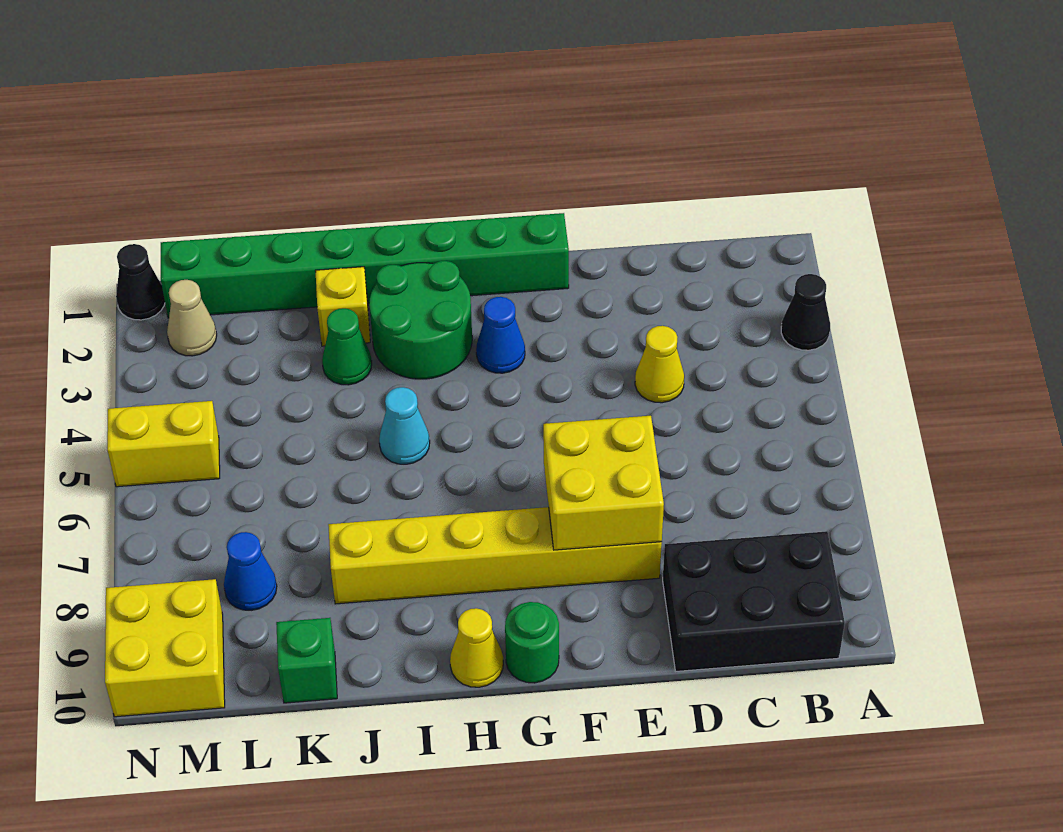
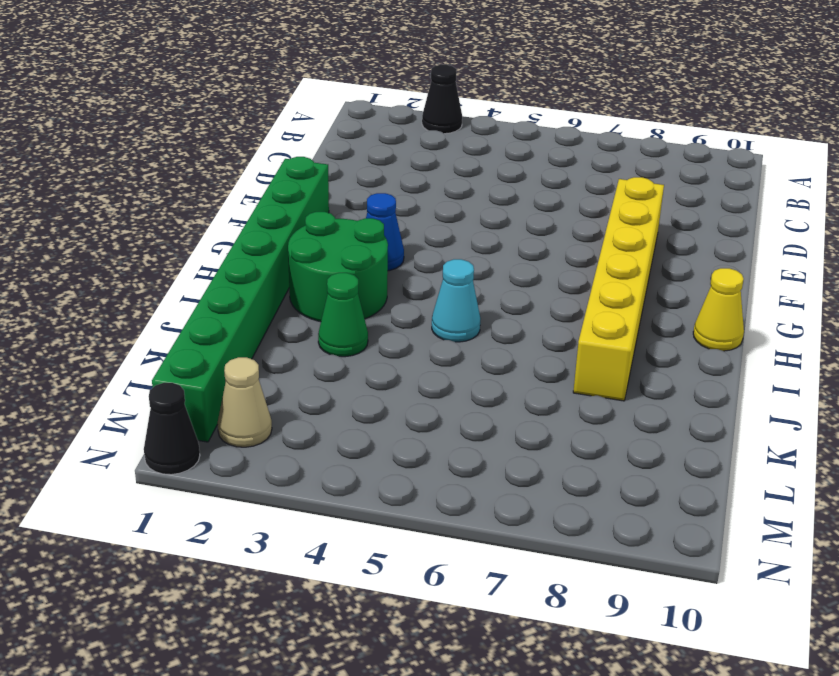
none -> black 2x3 brick [663,531,845,671]
none -> yellow 1x1 cone [635,326,684,403]
none -> green 1x1 round brick [505,602,559,683]

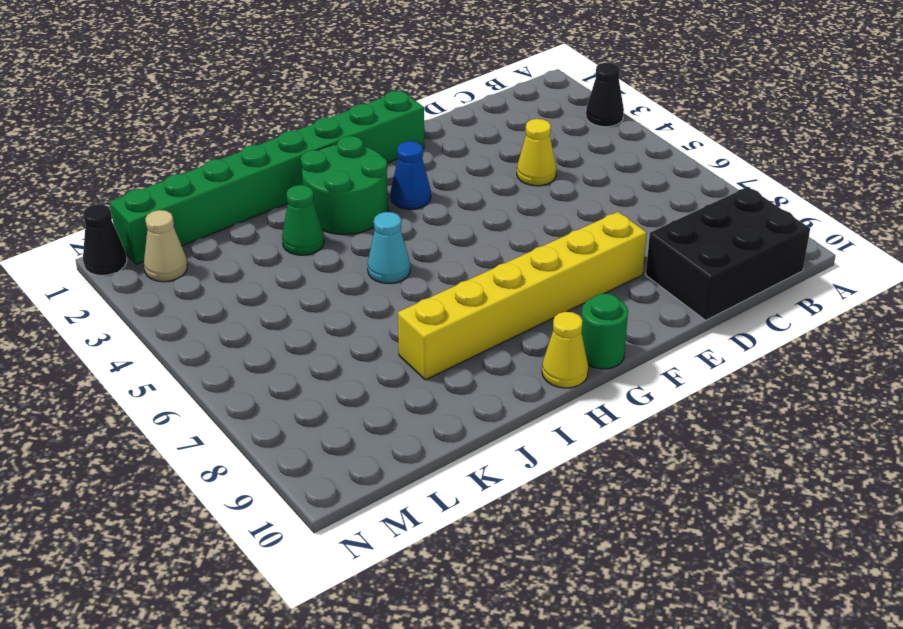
none -> yellow 1x1 brick [315,267,370,346]
none -> green 1x1 brick [276,618,337,703]
none -> blue 1x1 cone [224,532,277,610]

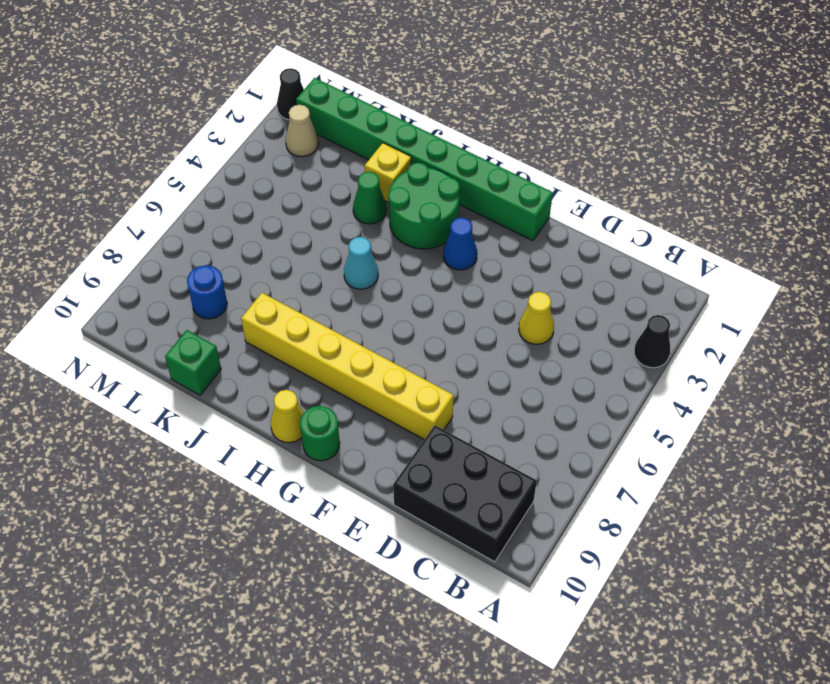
blue 1x1 round brick [187,265,227,319] -> blue 1x1 cone [224,532,277,610]
none -> yellow 1x2 brick [107,401,220,487]
none -> yellow 2x2 brick [105,579,225,717]
none -> yellow 2x2 brick [543,416,664,550]

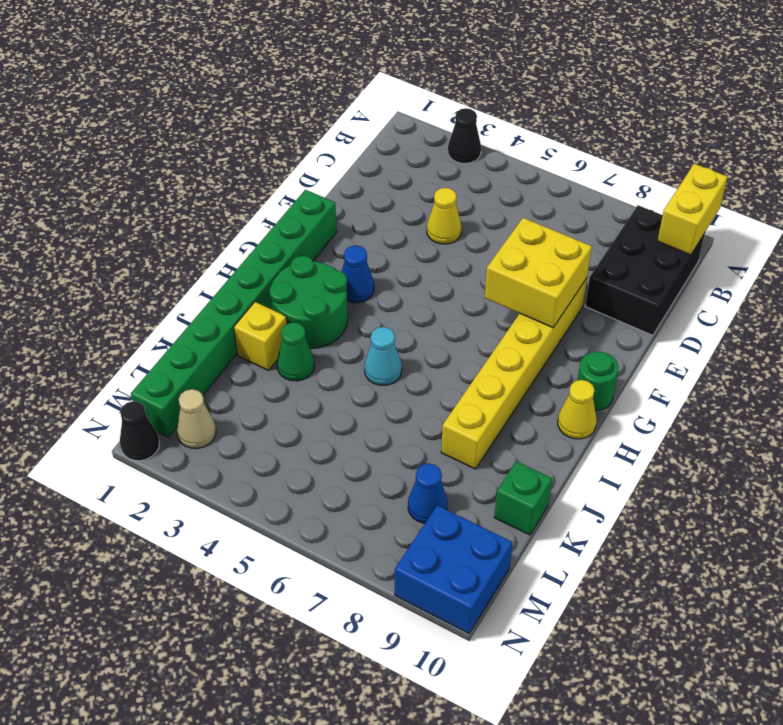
yellow 1x2 brick [658,164,728,255] -> yellow 1x2 brick moved to [107,401,220,487]
blue 2x2 brick [395,505,513,633] -> yellow 2x2 brick [105,579,225,717]

